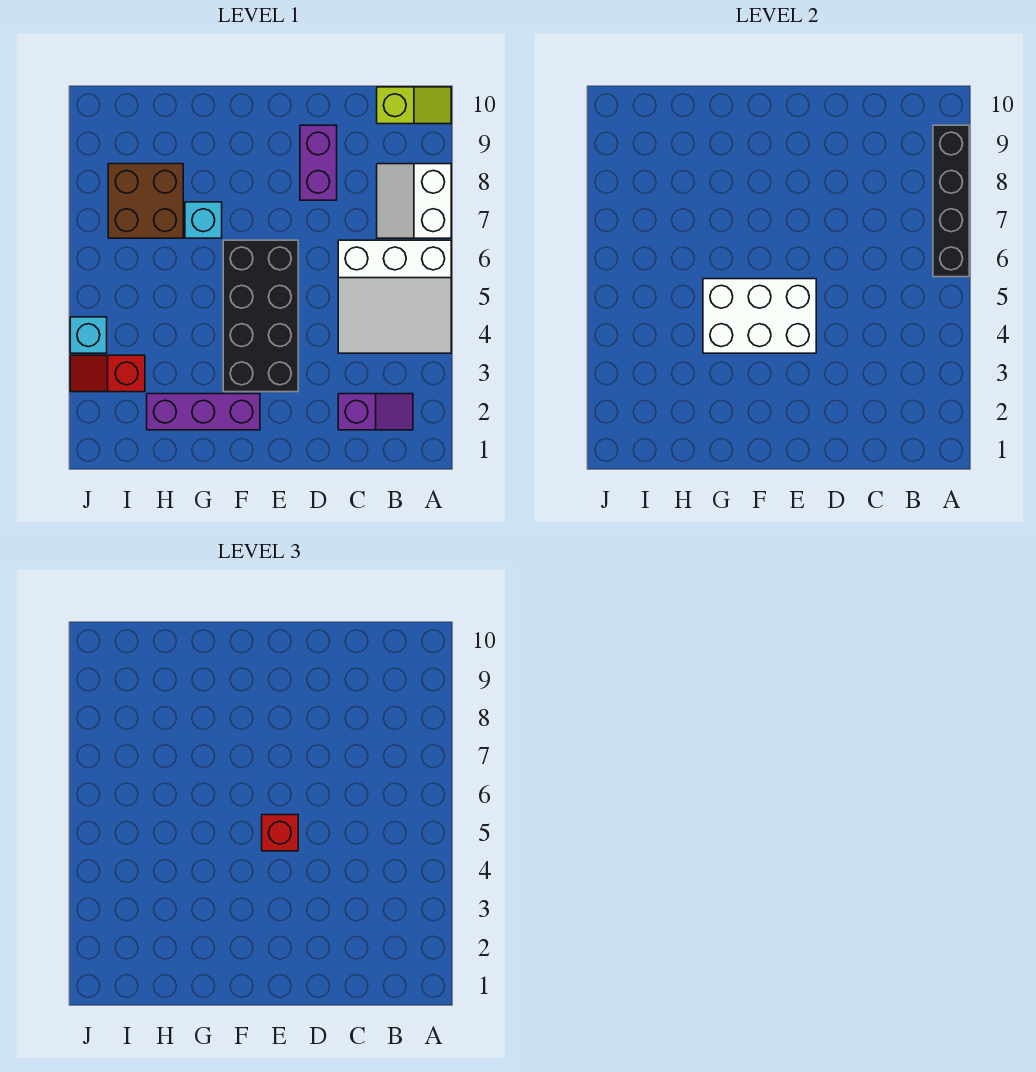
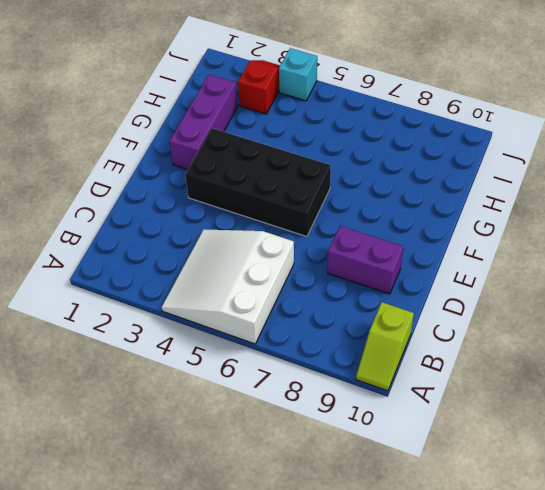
none -> white 2x2 slope [377,164,451,238]
none -> purple 1x2 slope [338,394,413,430]
none -> cyan 1x1 brick [185,202,222,238]

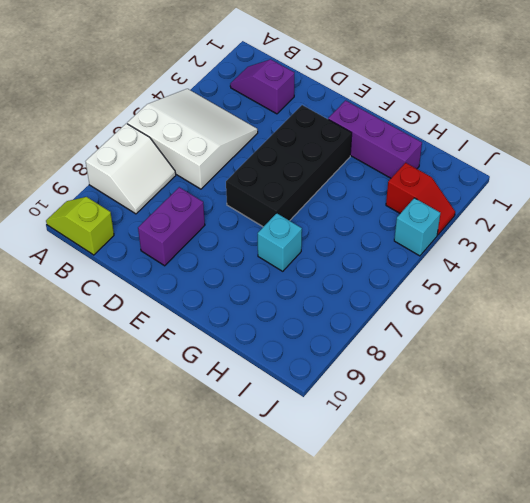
none -> brown 2x2 brick [108,164,183,238]
none -> black 1x4 brick [933,125,969,277]
none -> white 2x3 brick [703,279,816,353]

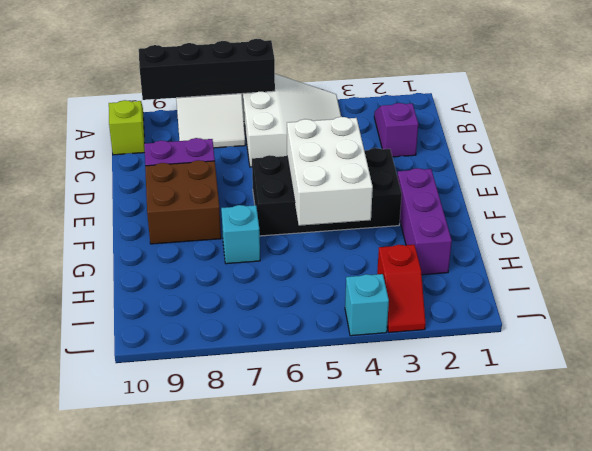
brown 2x2 brick [145,160,221,244] -> brown 2x2 brick moved to [108,164,183,238]
none -> red 1x1 brick [262,815,298,851]

